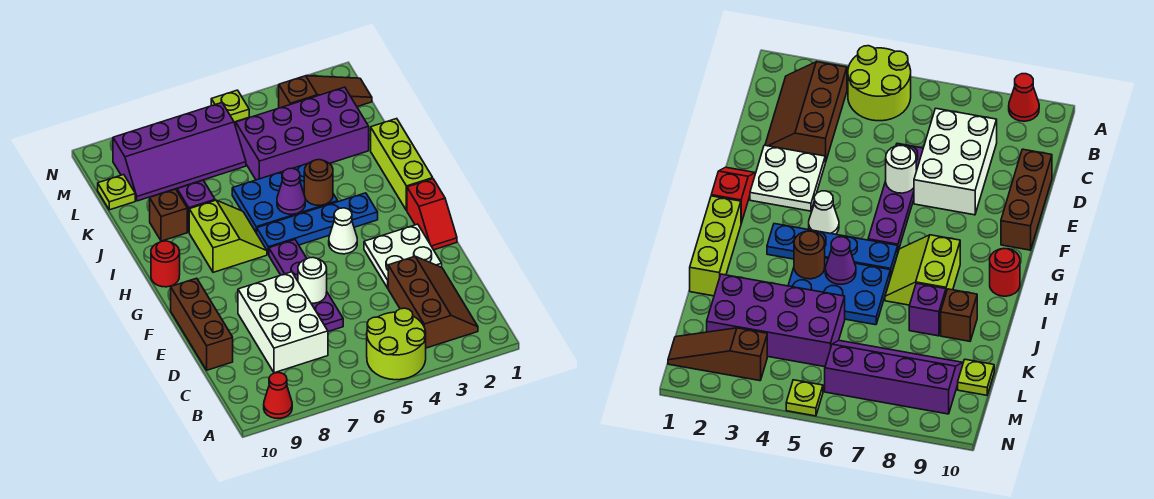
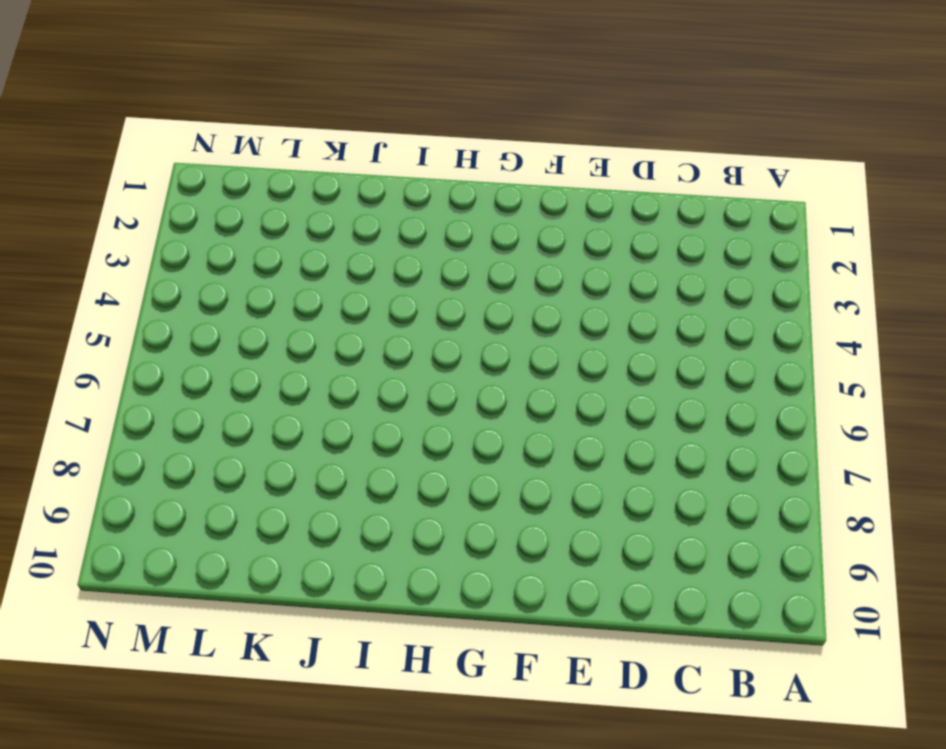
none -> lime 2x2 round brick [367,308,426,380]
none -> red 1x1 cone [264,373,292,418]
none -> brown 2x3 slope [388,256,478,348]

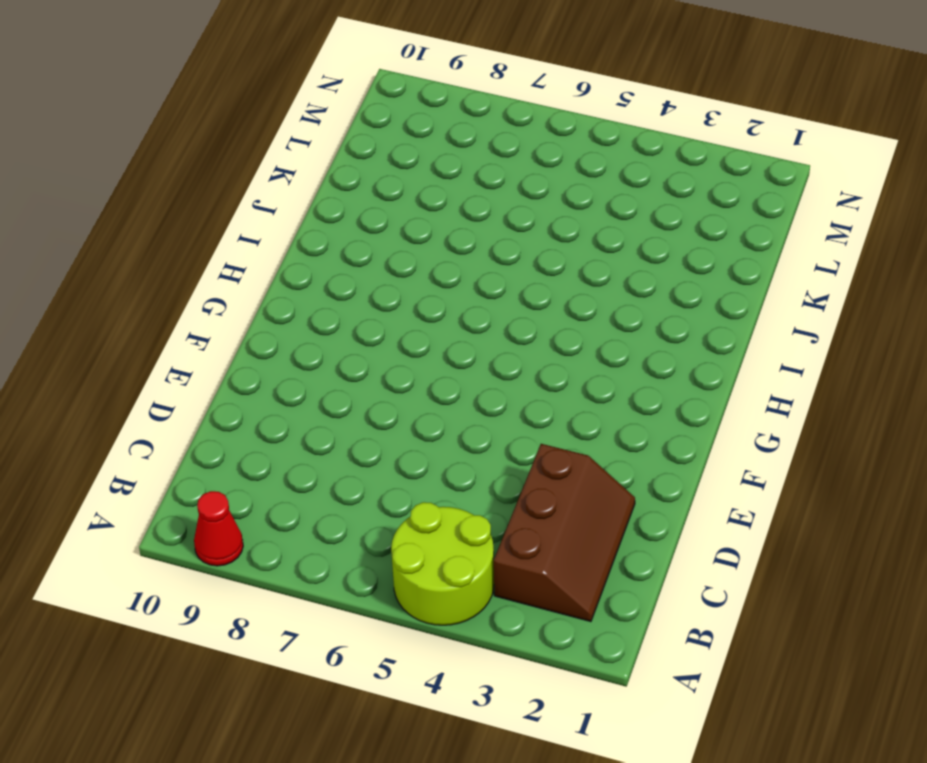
none -> white 2x3 brick [238,272,328,373]
none -> purple 1x4 plate [269,240,343,331]
none -> brown 1x3 brick [171,278,233,370]

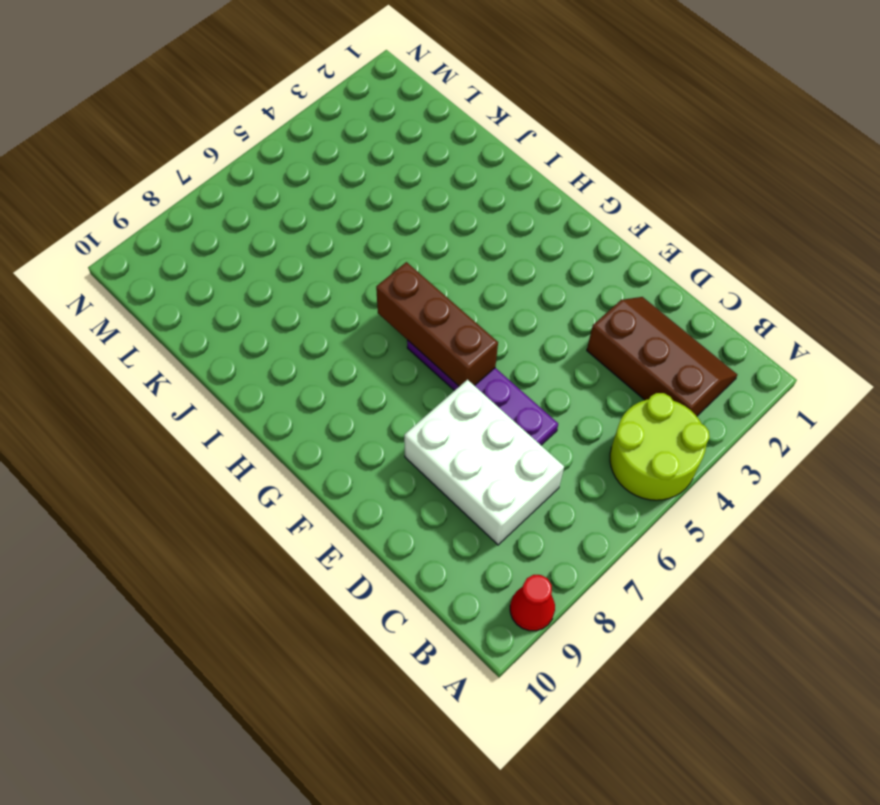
brown 1x3 brick [376,262,498,386] -> brown 1x3 brick moved to [171,278,233,370]
none -> white 2x2 plate [364,224,442,288]
none -> red 1x2 slope [407,179,457,250]
none -> white 1x1 cone [329,208,357,254]

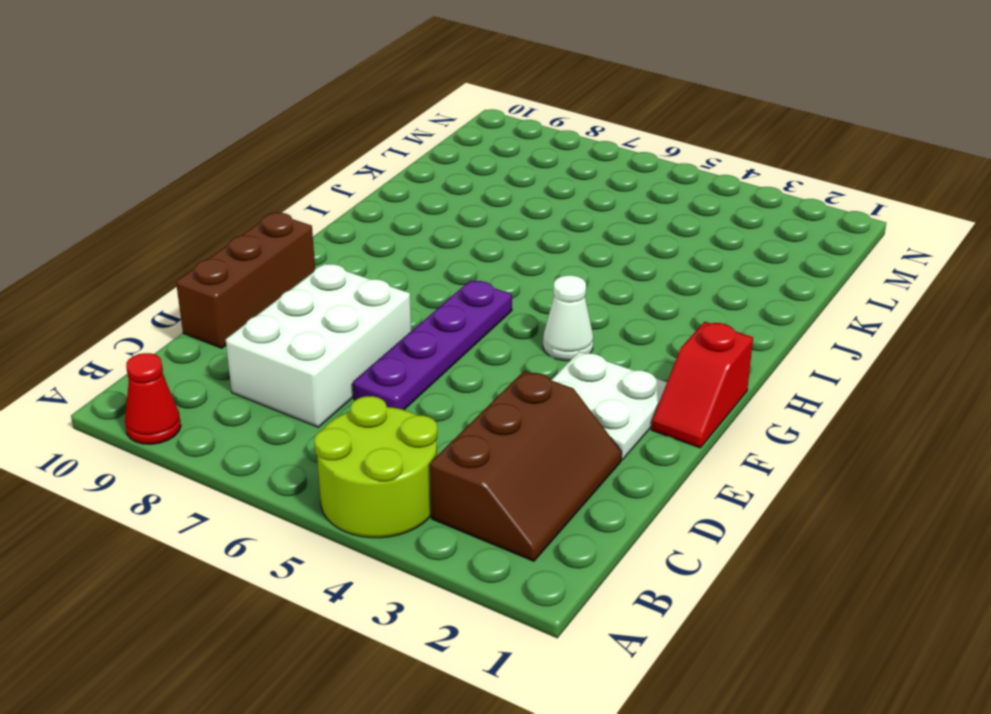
none -> lime 1x3 brick [371,119,433,211]
none -> blue 1x4 plate [257,193,378,255]
none -> lime 2x2 slope [189,200,267,272]

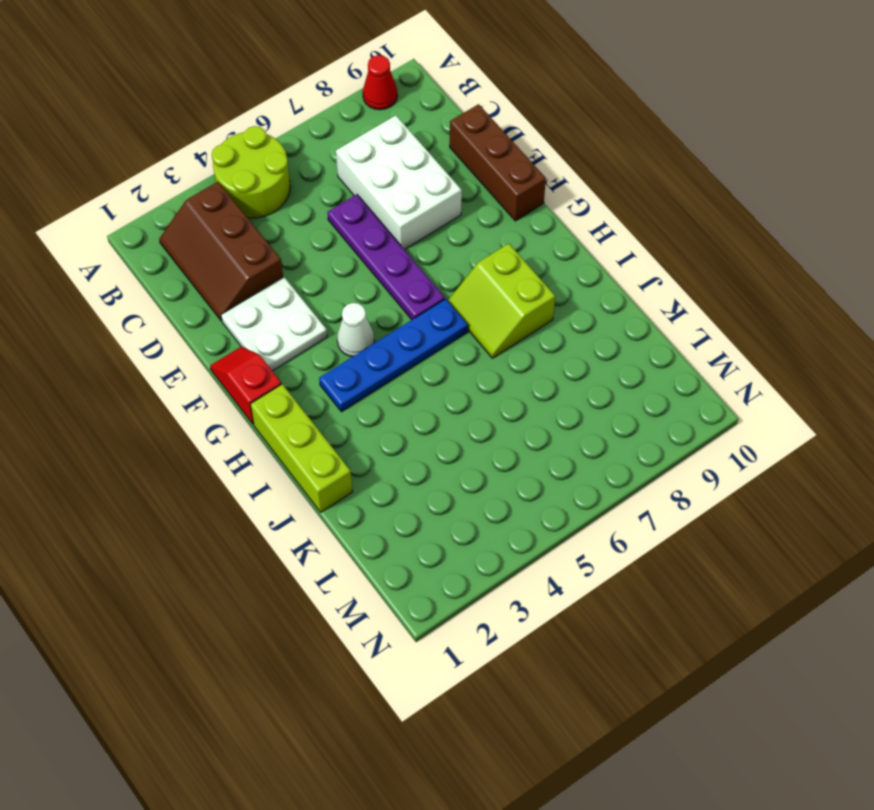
none -> red 1x1 round brick [151,241,180,287]
none -> blue 2x3 plate [232,164,338,233]
none -> purple 1x1 brick [177,181,215,232]

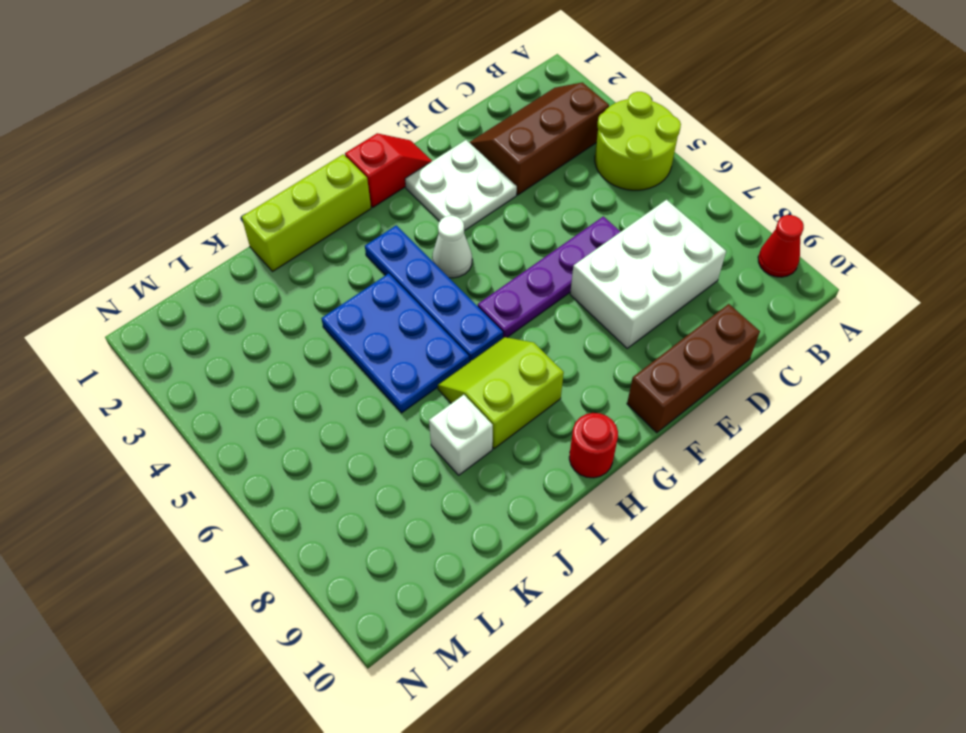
white 1x1 brick [429,395,493,475] -> purple 1x1 brick [177,181,215,232]
none -> brown 1x1 brick [150,189,187,241]
none -> purple 2x4 brick [236,87,369,180]
none -> purple 2x4 slope [113,103,246,201]

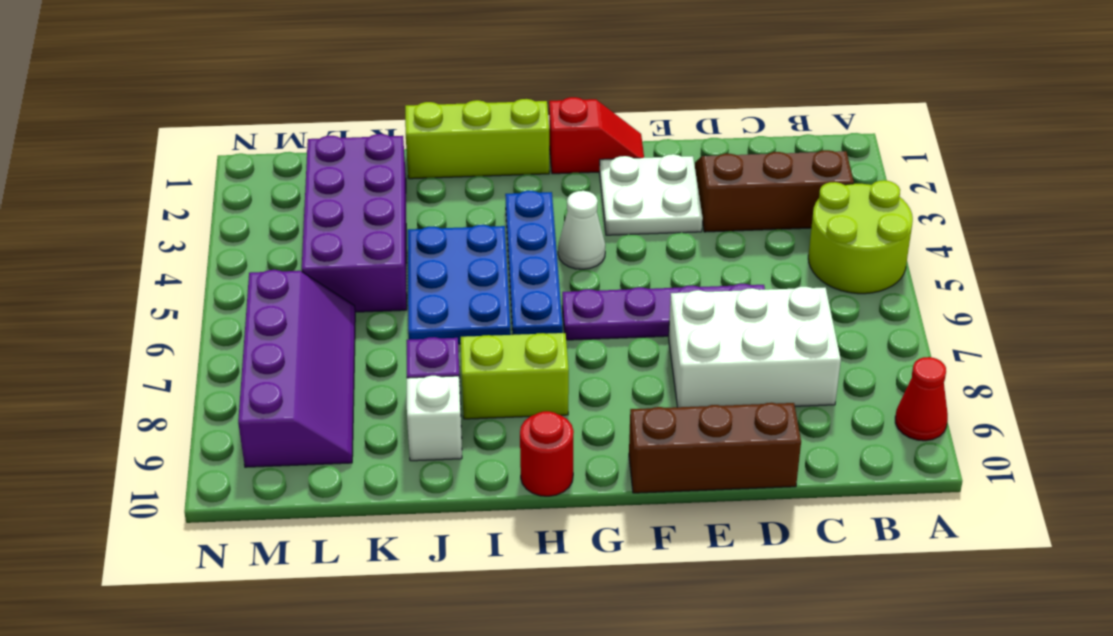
white 1x1 brick [407,376,462,461] -> brown 1x1 brick [150,189,187,241]
none -> lime 1x1 plate [98,175,135,210]
none -> brown 1x3 slope [279,76,372,108]
none -> lime 1x1 plate [211,90,249,122]

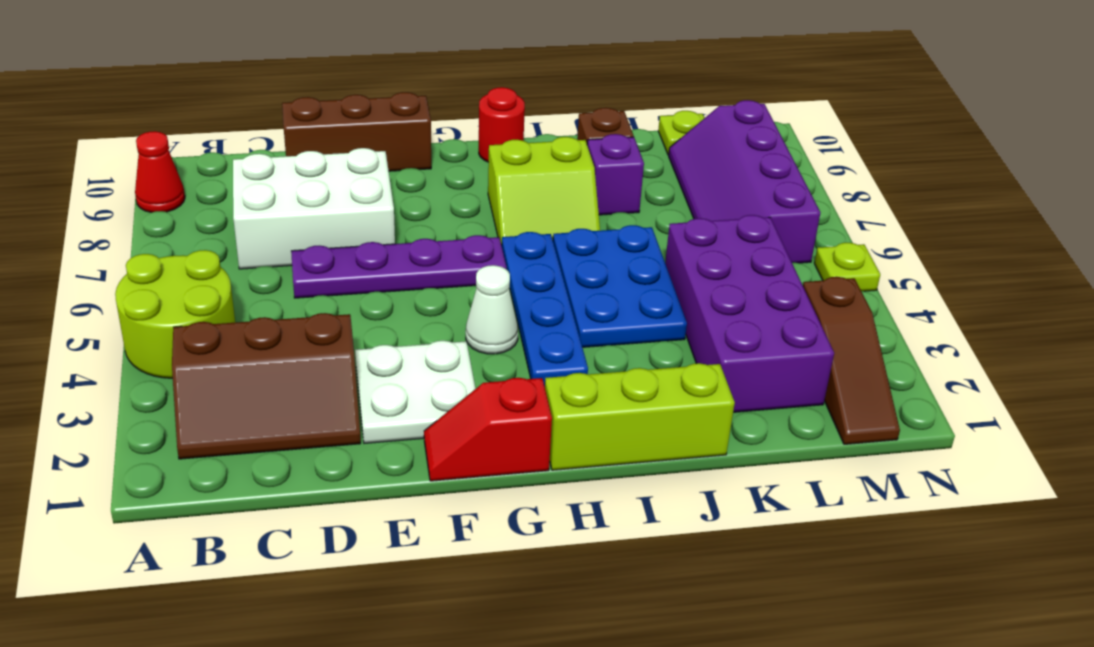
none -> white 1x1 round brick [298,258,327,303]
none -> brown 1x1 round brick [304,160,333,205]
none -> purple 1x1 cone [277,168,305,214]

